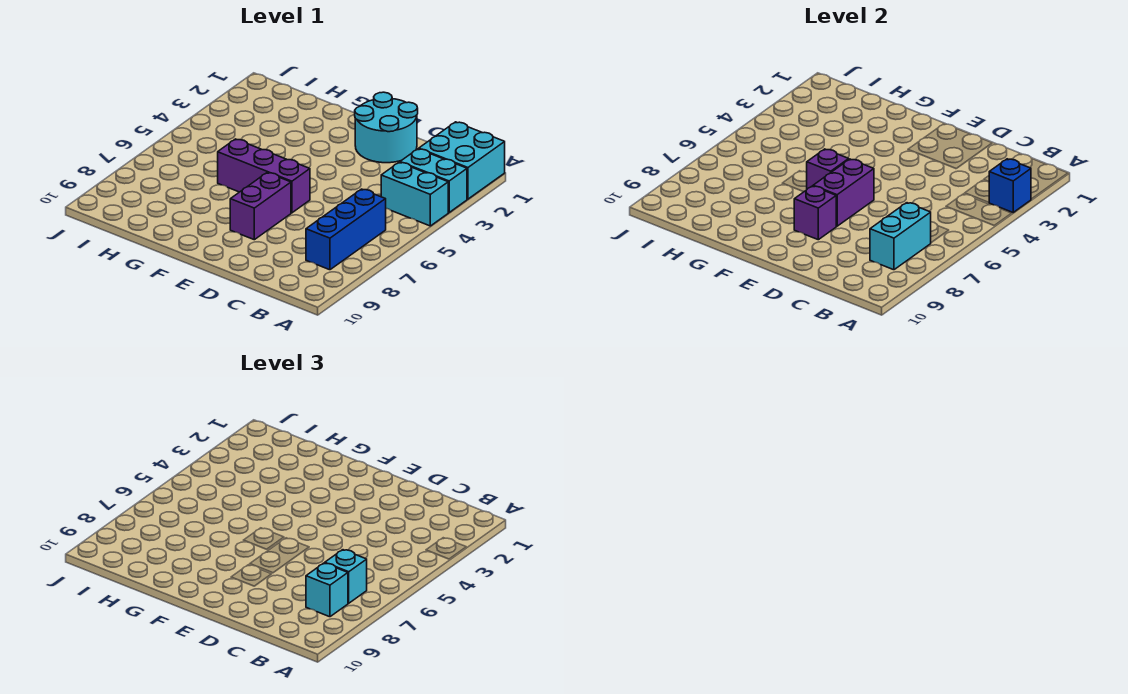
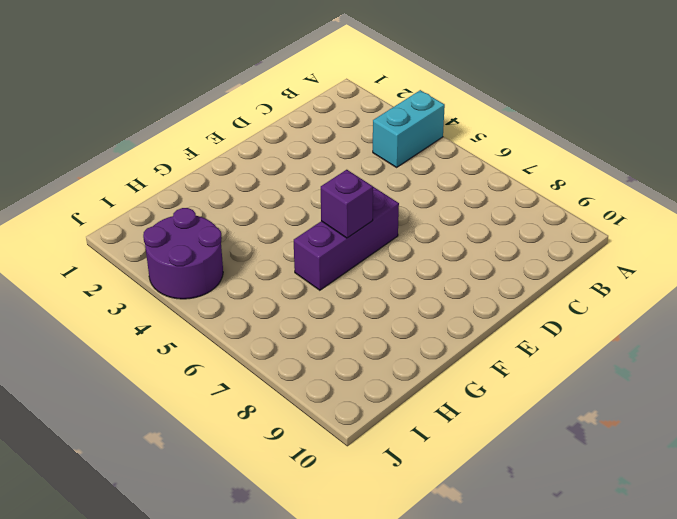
purple 2x2 round brick [143,208,223,299] -> none
none -> cyan 2x2 brick [419,122,505,199]
none -> cyan 1x2 brick [400,149,467,212]
none -> blue 1x3 brick [306,189,386,270]

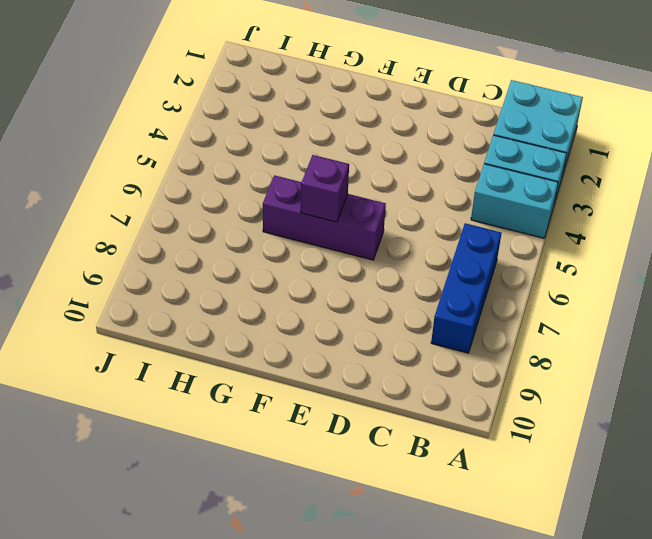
none -> cyan 2x2 round brick [355,92,418,163]
none -> purple 1x2 brick [230,173,291,240]
none -> blue 1x1 brick [989,159,1031,212]

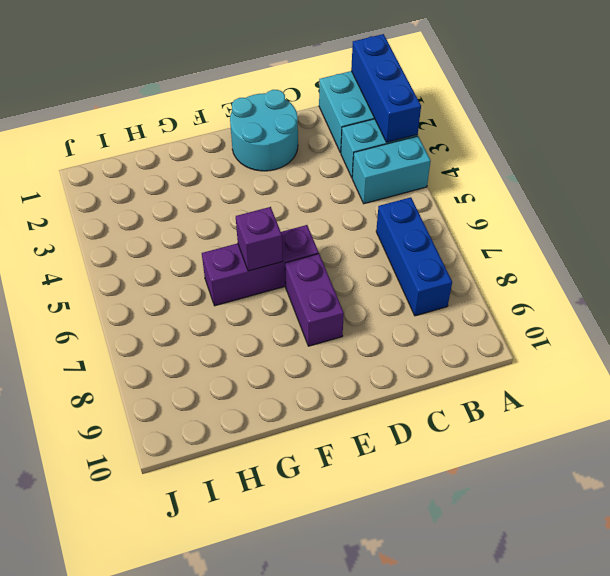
blue 1x3 brick [351,34,421,142] -> blue 1x1 brick [989,159,1031,212]
none -> cyan 1x2 brick [870,203,931,270]
none -> purple 1x2 brick [813,159,874,226]
none -> purple 1x1 brick [794,186,836,240]

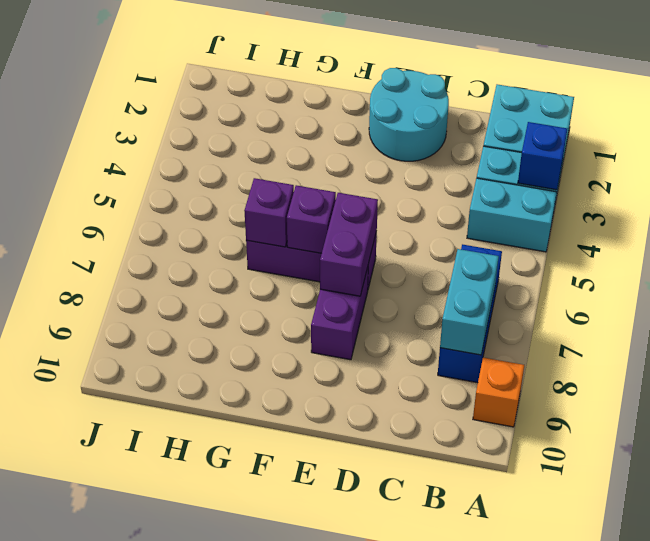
orange 1x1 brick [473,358,524,427] -> none
purple 1x1 brick [244,178,294,247] -> purple 1x1 brick moved to [794,186,836,240]
none -> cyan 1x1 brick [325,550,367,603]
none -> cyan 1x1 brick [306,563,348,617]

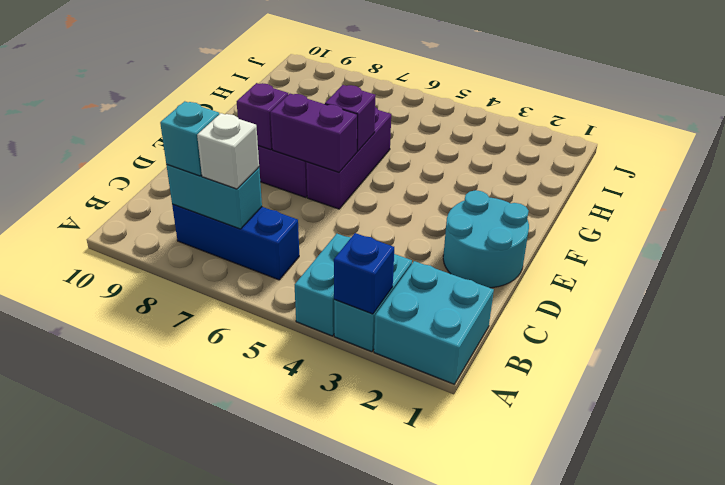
white 1x1 brick [197,113,259,189] -> cyan 1x1 brick [325,550,367,603]

